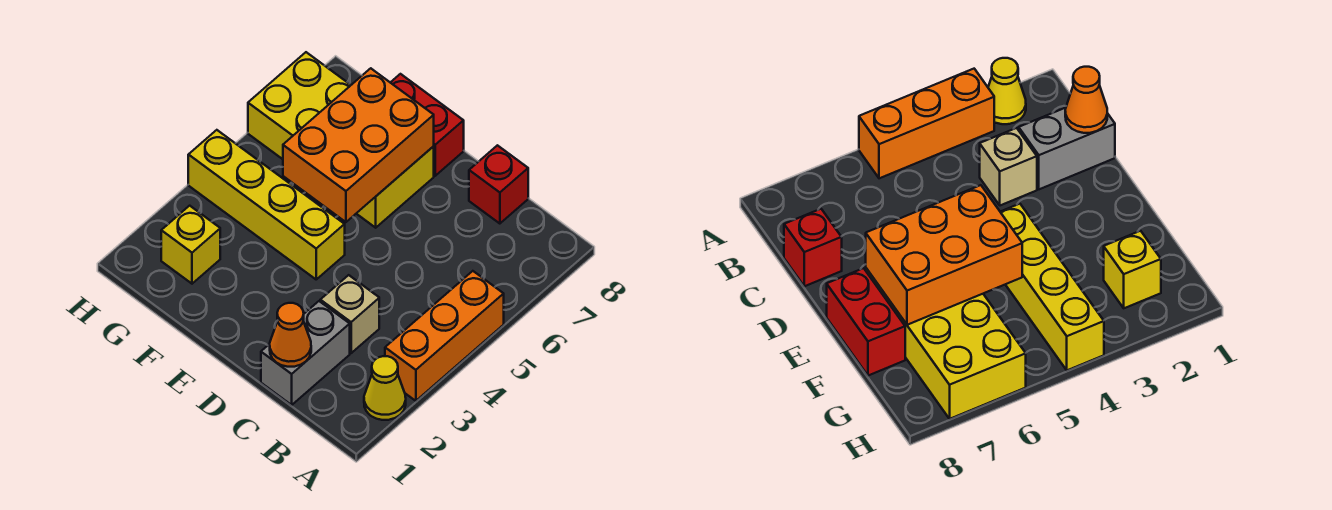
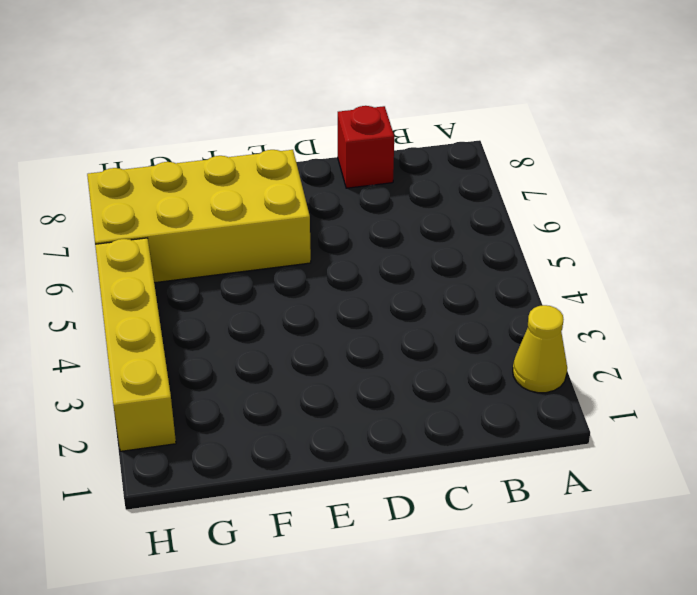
yellow 1x4 brick [95,238,176,451] -> yellow 1x4 brick turned to [188,130,345,279]
none -> orange 1x3 brick [385,271,504,401]
none -> grey 1x2 brick [261,301,350,405]

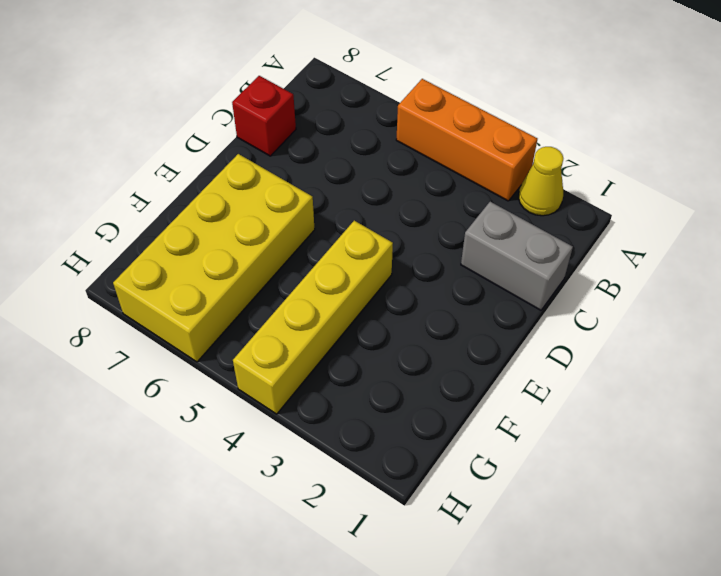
none -> tan 1x1 brick [320,275,379,353]
none -> red 1x2 brick [390,74,464,176]

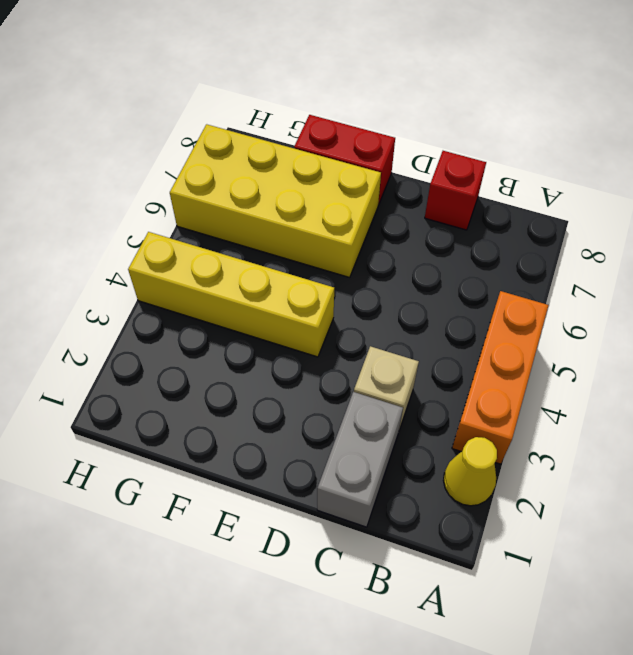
none -> yellow 1x1 brick [161,206,220,284]
none -> orange 1x1 cone [270,303,311,367]

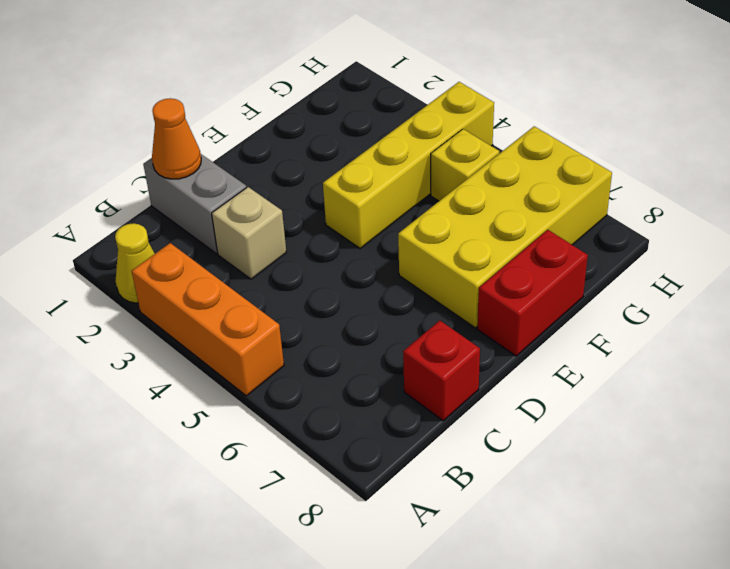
yellow 1x1 brick [431,129,499,201] -> yellow 1x1 brick moved to [161,206,220,284]
none -> orange 2x3 brick [283,68,434,222]

